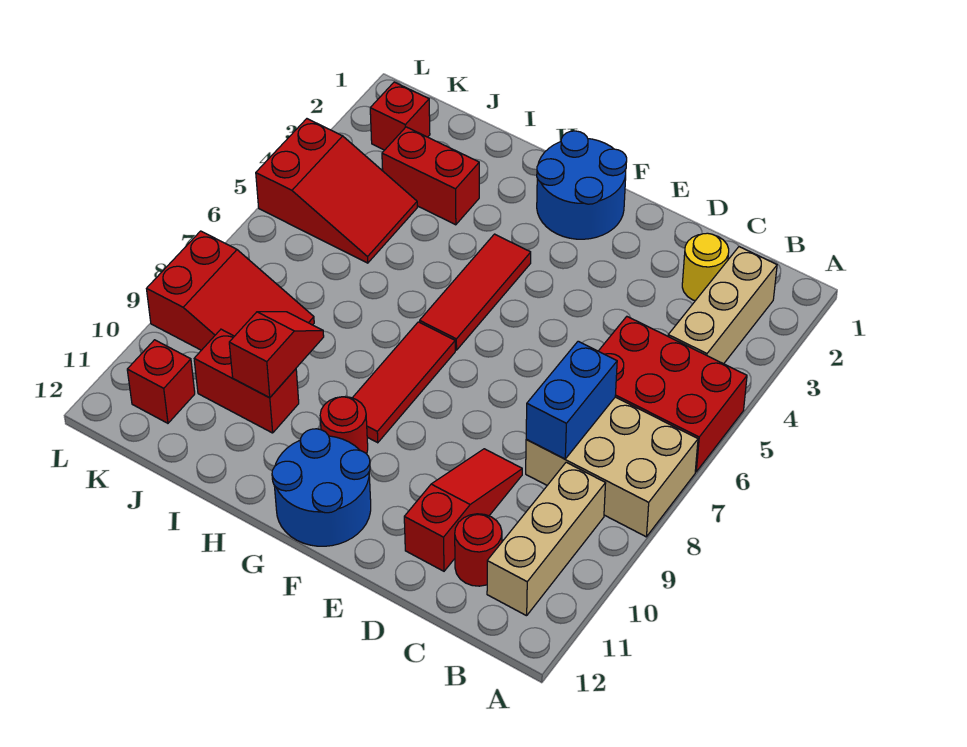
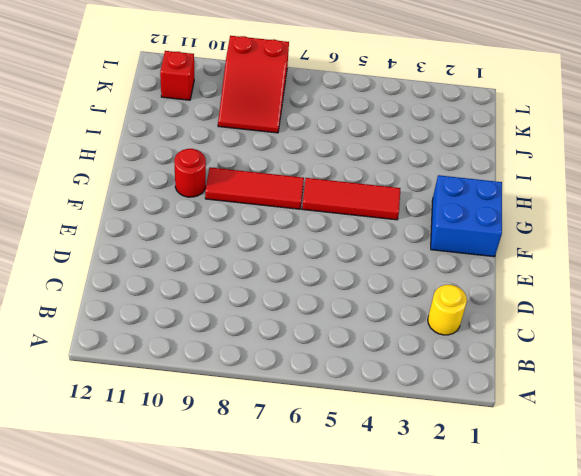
blue 2x2 brick [431,175,502,257] -> blue 2x2 round brick [537,131,627,239]
none -> red 2x3 brick [599,317,747,472]
none -> tan 2x3 brick [526,397,698,537]
none -> tan 1x3 brick [668,247,777,364]

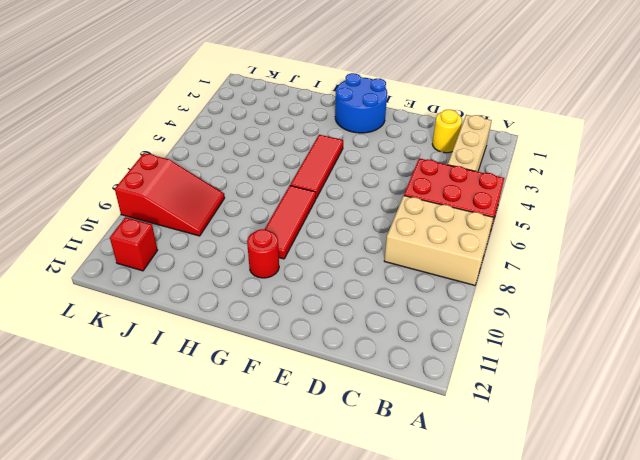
none -> tan 1x3 brick [487,462,606,616]
none -> red 1x1 round brick [455,514,502,586]
none -> red 1x3 slope [404,449,522,571]

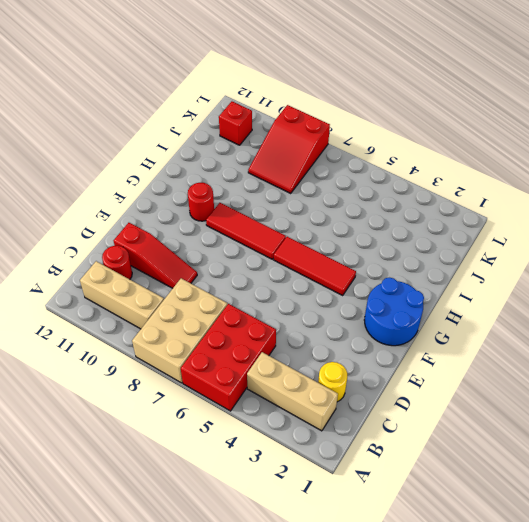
none -> blue 2x2 round brick [272,429,371,546]
none -> red 1x2 brick [382,127,479,225]
none -> red 1x2 brick [194,329,299,433]

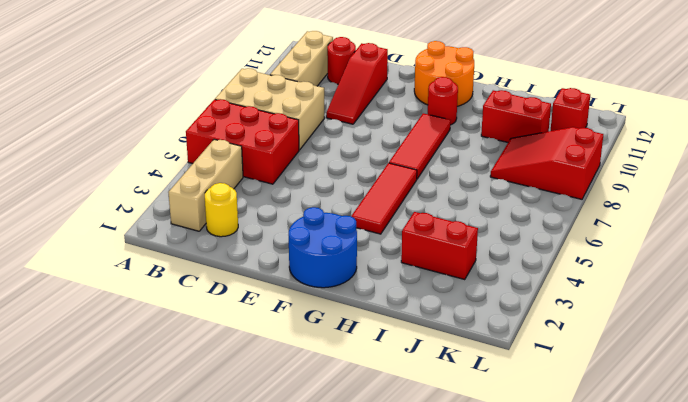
orange 2x2 round brick [414,41,474,106] -> blue 2x2 round brick [272,429,371,546]
none -> red 2x3 slope [256,119,417,263]
none -> red 1x1 brick [370,82,430,150]
none -> blue 1x2 brick [526,341,617,459]

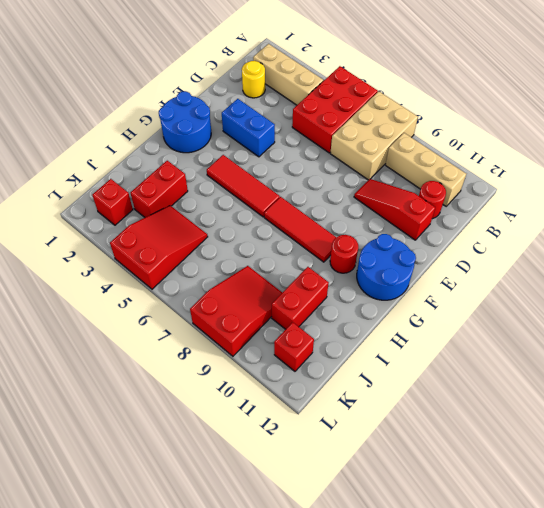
blue 1x2 brick [222,99,275,157] -> blue 1x2 brick moved to [526,341,617,459]
none -> red 1x2 slope [229,312,324,398]

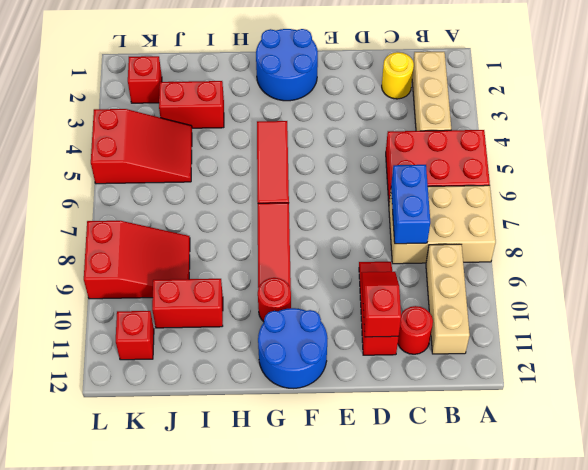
red 1x2 slope [362,272,401,337] -> red 1x2 slope moved to [229,312,324,398]

